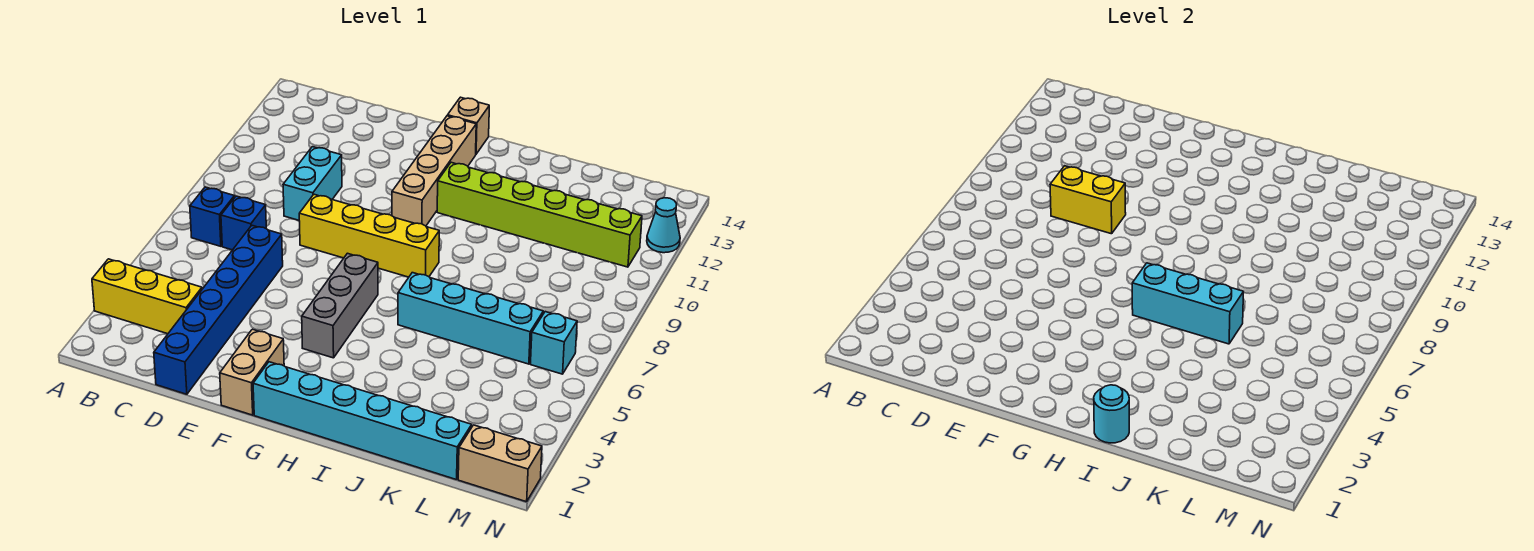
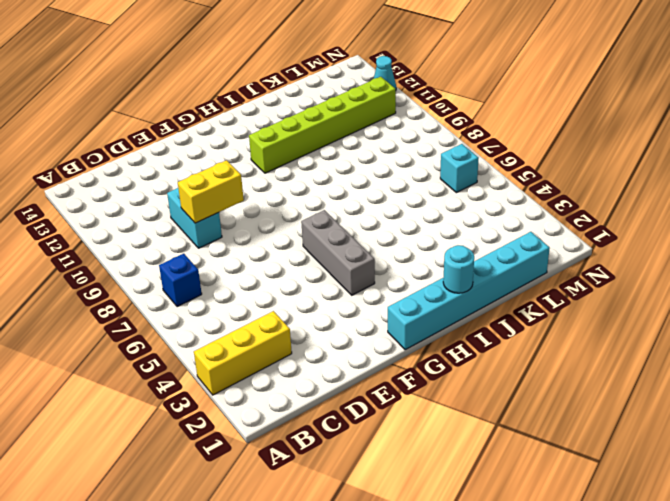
none -> blue 1x1 brick [221,196,266,250]
none -> blue 1x6 brick [154,226,283,394]
none -> yellow 1x4 brick [299,194,439,277]

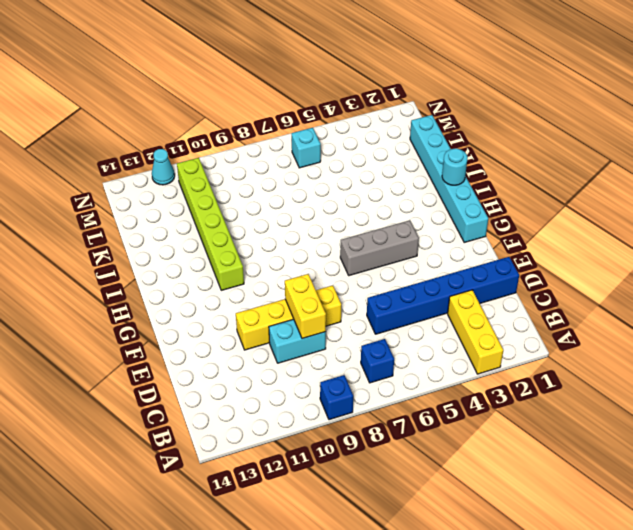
blue 1x1 brick [320,375,353,420] -> blue 1x1 brick moved to [221,196,266,250]
yellow 1x4 brick [236,285,341,350] -> yellow 1x4 brick turned to [299,194,439,277]
none -> tan 1x2 brick [220,329,284,415]
none -> tan 1x4 brick [392,116,476,226]
none -> tan 1x1 brick [448,97,489,154]

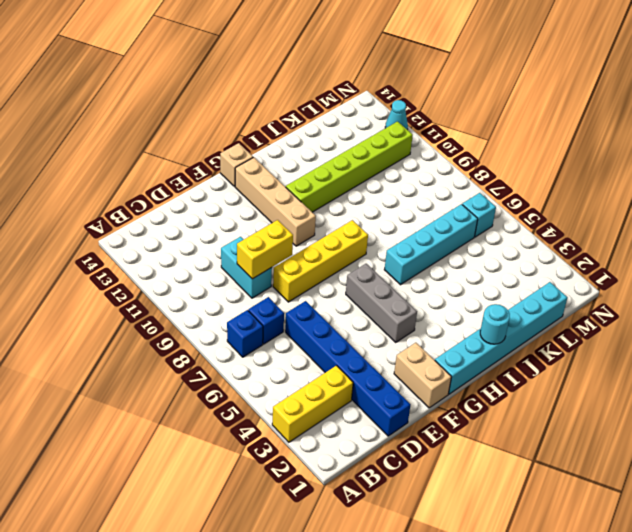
none -> tan 1x2 brick [458,425,542,502]
none -> cyan 1x3 brick [1132,263,1243,344]

